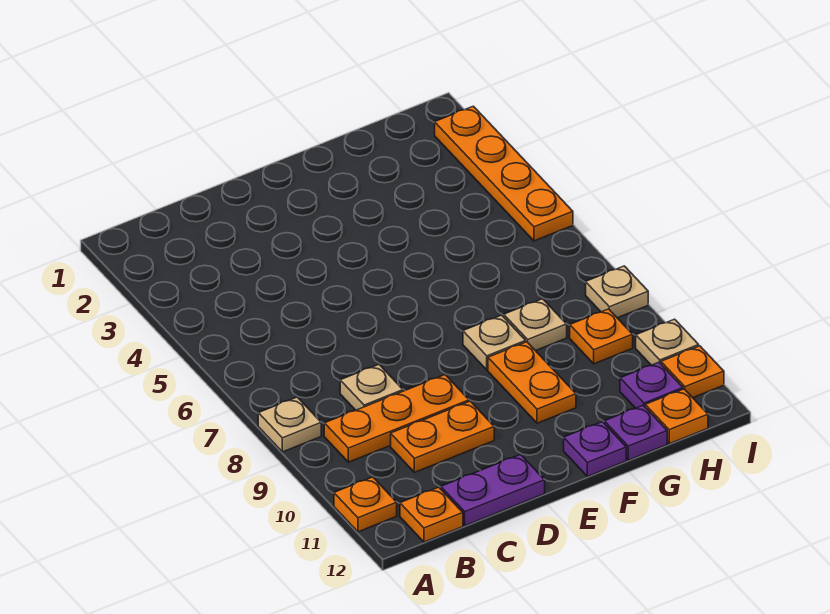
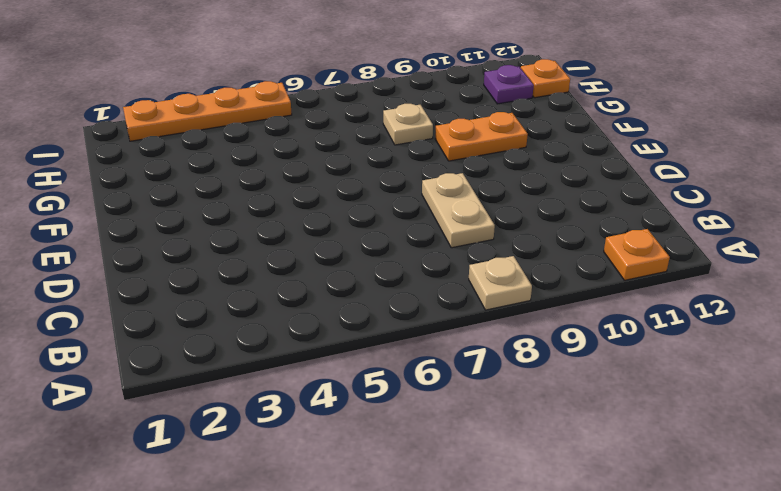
tan 1x2 plate [422,173,495,248] -> tan 1x1 plate [340,365,403,410]
none -> orange 1x3 plate [324,375,469,462]
none -> orange 1x1 plate [400,487,463,542]
none -> orange 1x2 plate [391,401,494,472]

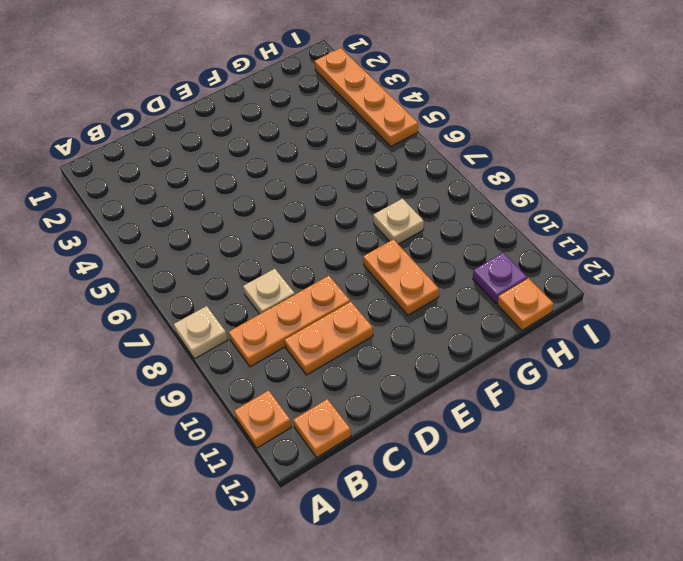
none -> purple 1x2 plate [441,455,545,526]
none -> tan 1x1 plate [463,315,526,370]
none -> purple 1x1 plate [564,422,626,477]

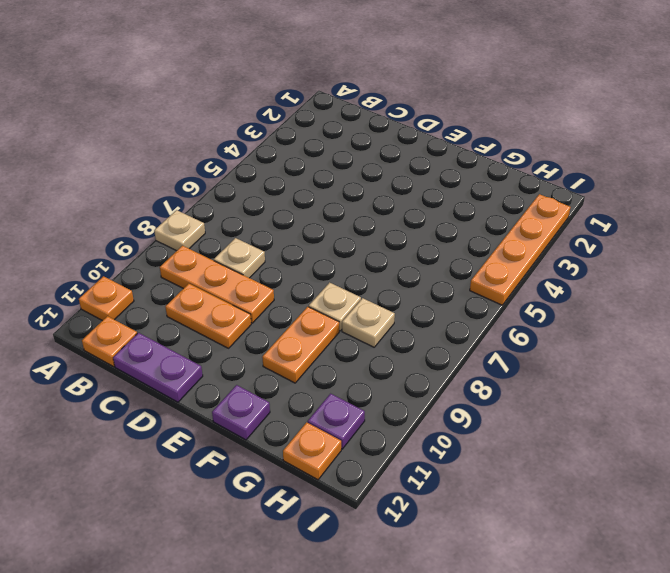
none -> purple 1x1 plate [604,405,667,460]
none -> orange 1x1 plate [570,309,633,364]
none -> tan 1x1 plate [586,266,648,318]

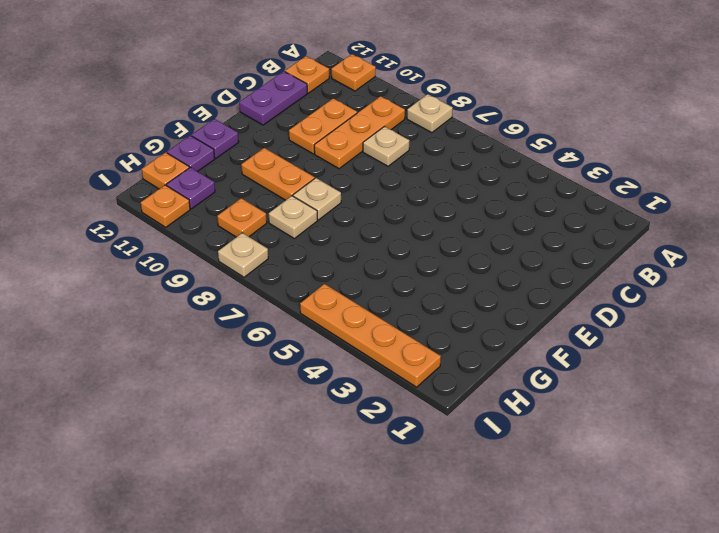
none -> tan 1x1 plate [636,319,699,365]

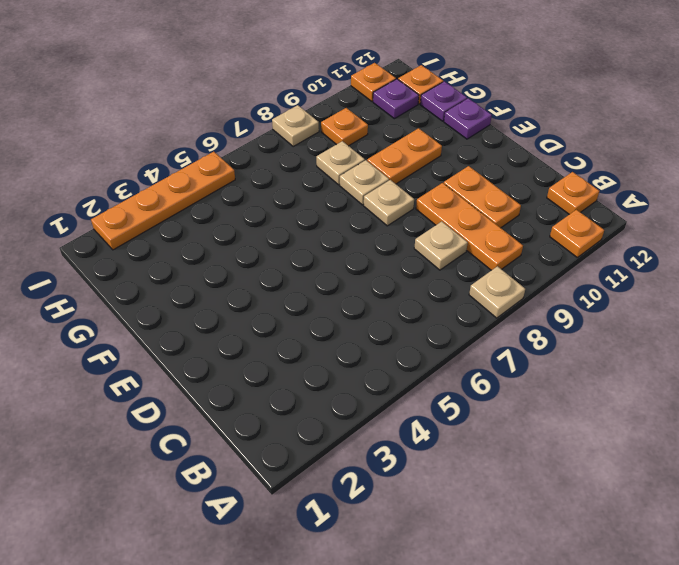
tan 1x1 plate [364,180,414,226] -> tan 1x1 plate moved to [636,319,699,365]
none -> purple 1x2 plate [441,455,545,526]

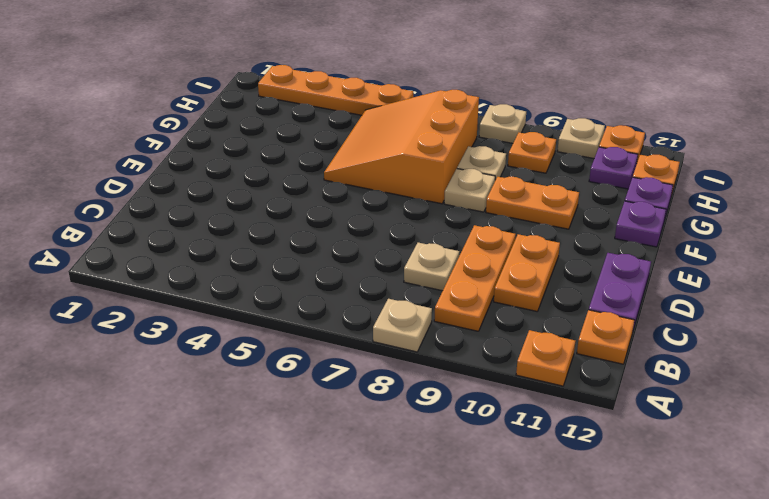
orange 3x3 slope [324,90,479,204] -> none

